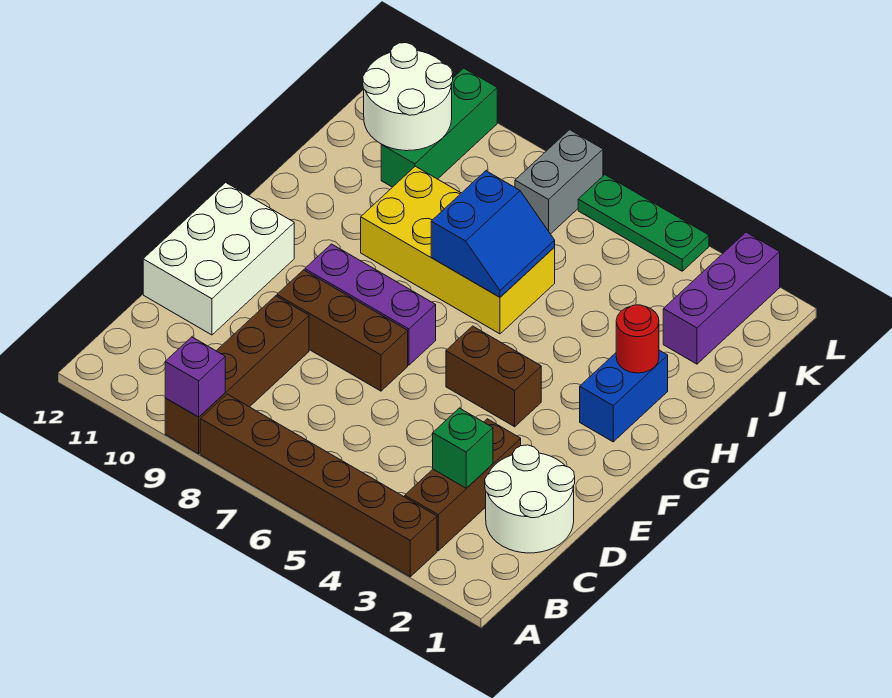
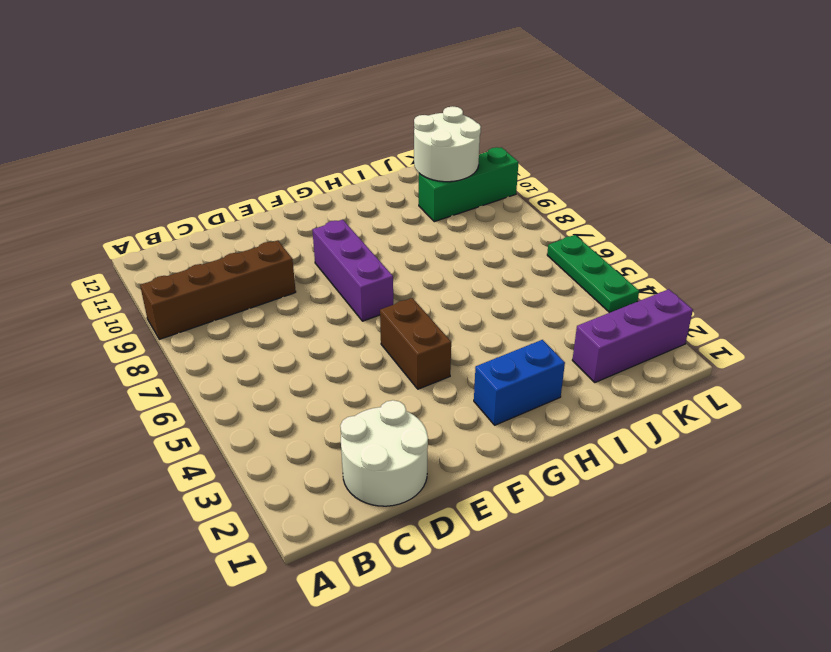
none -> brown 1x6 brick [200,394,437,577]
none -> brown 1x3 brick [405,419,521,551]
none -> white 2x3 brick [143,183,294,335]

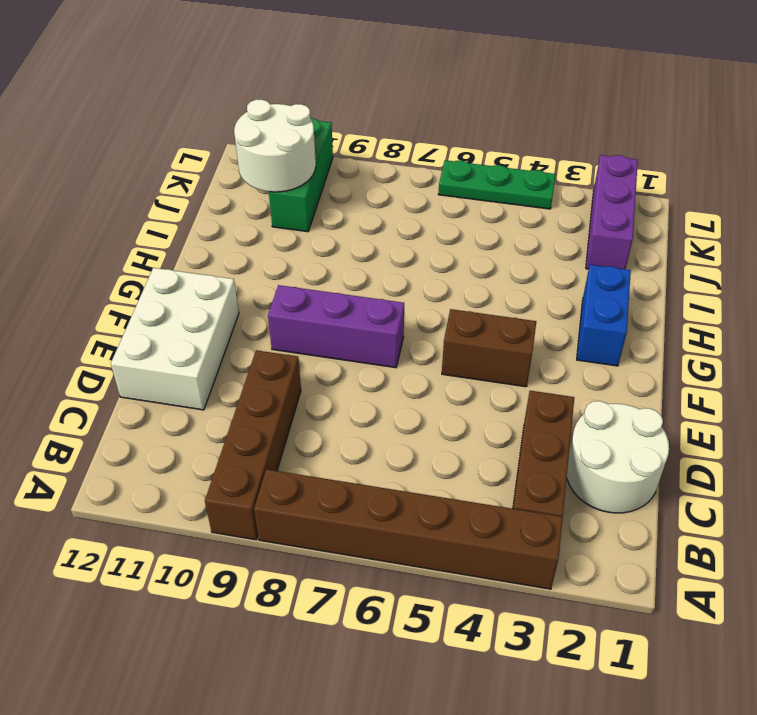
none -> brown 1x3 brick [277,270,408,391]
none -> yellow 2x4 brick [361,166,555,334]
none -> grey 1x2 brick [515,130,603,234]

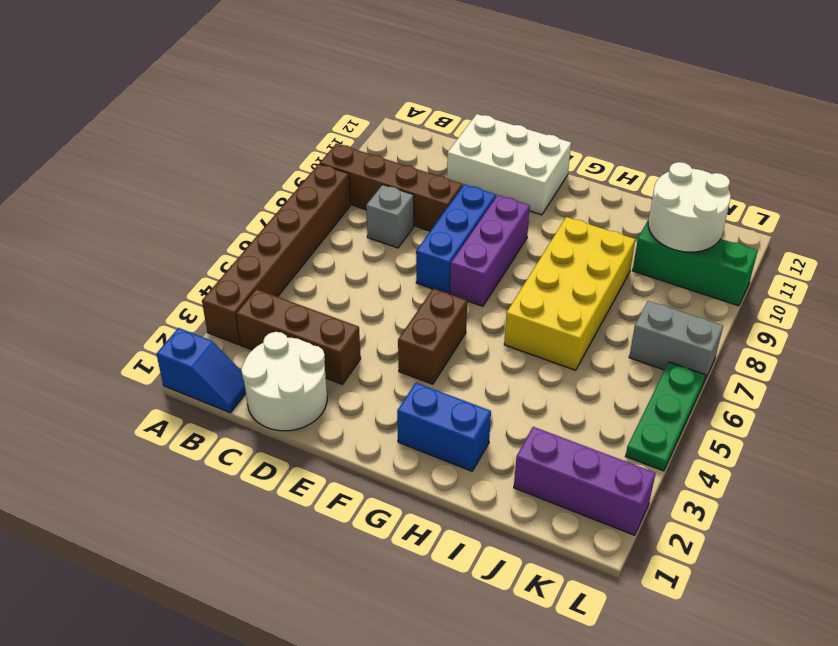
blue 1x2 slope [157,328,246,413] -> none
grey 1x1 brick [366,185,414,248] -> none
blue 1x3 brick [416,184,496,294] -> brown 1x3 brick [277,270,408,391]
none -> purple 1x1 brick [165,337,225,417]
none -> green 1x1 brick [433,408,493,488]
none -> red 1x1 round brick [616,305,659,373]

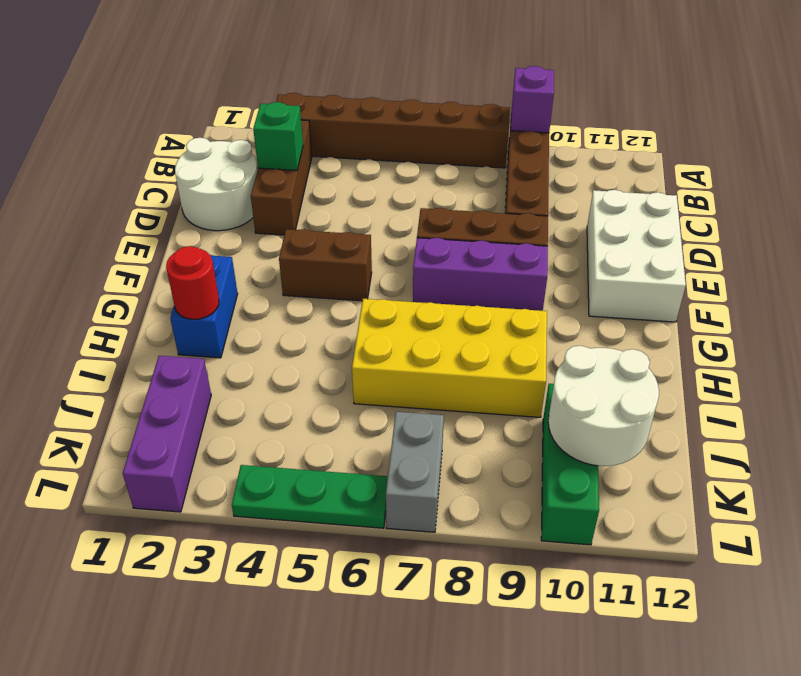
none -> blue 2x2 slope [431,171,555,297]

